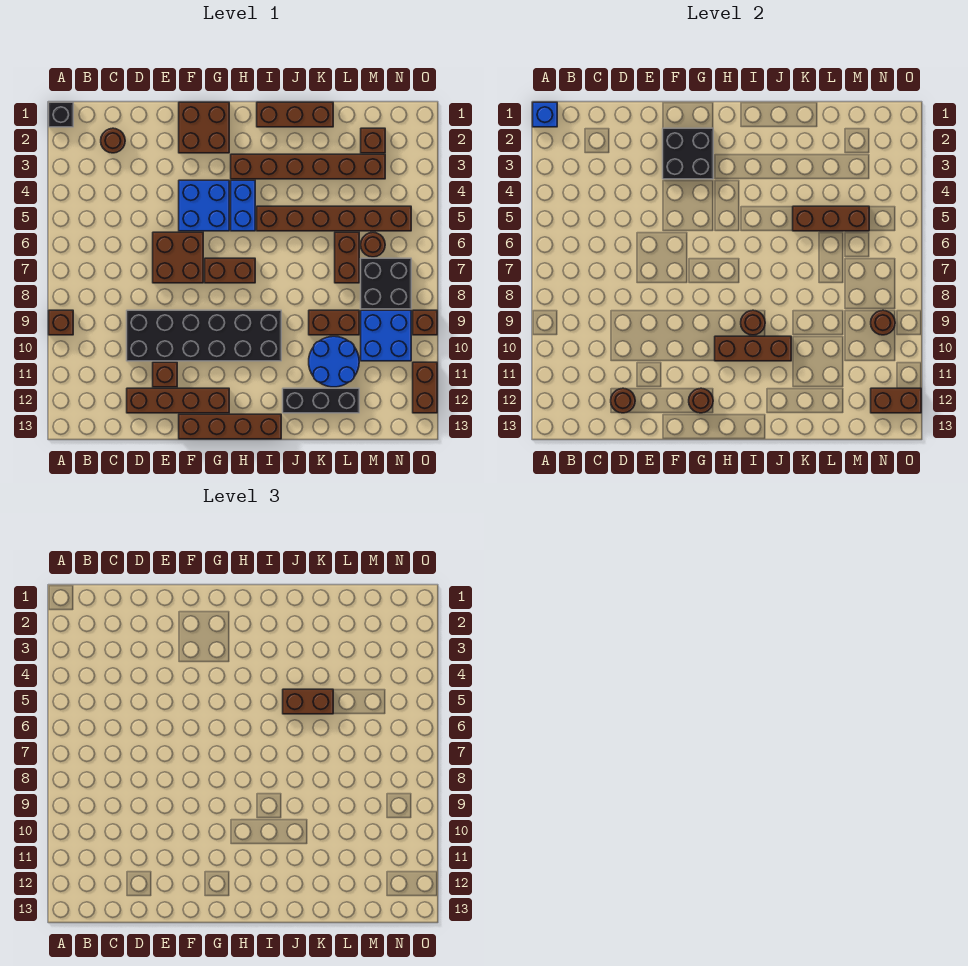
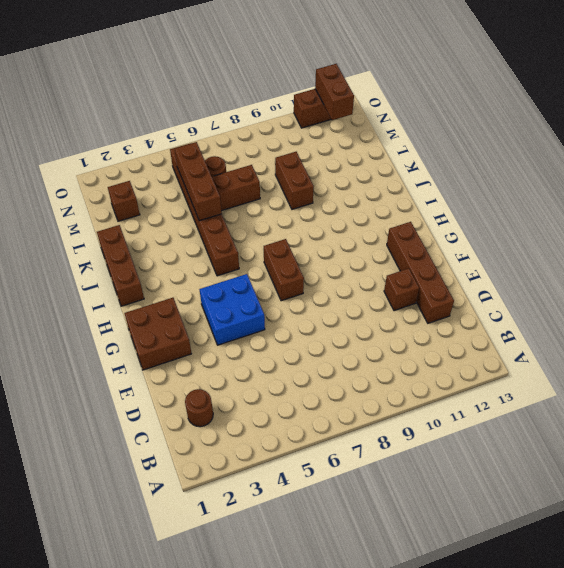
none -> black 1x1 brick [49,102,73,127]
none -> brown 1x1 brick [49,310,73,335]
none -> black 2x6 brick [127,310,281,361]
none -> brown 2x2 brick [153,232,203,283]

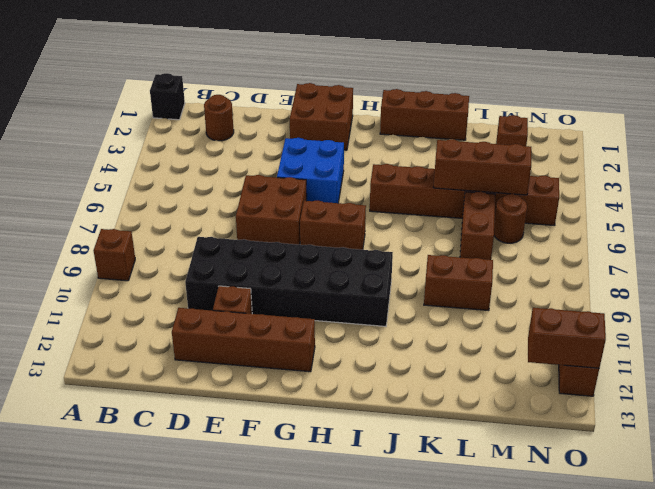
none -> brown 1x4 brick [179,414,281,439]
none -> brown 1x6 brick [231,154,385,179]
none -> blue 1x2 brick [231,180,255,231]
none -> black 1x3 brick [283,388,359,413]

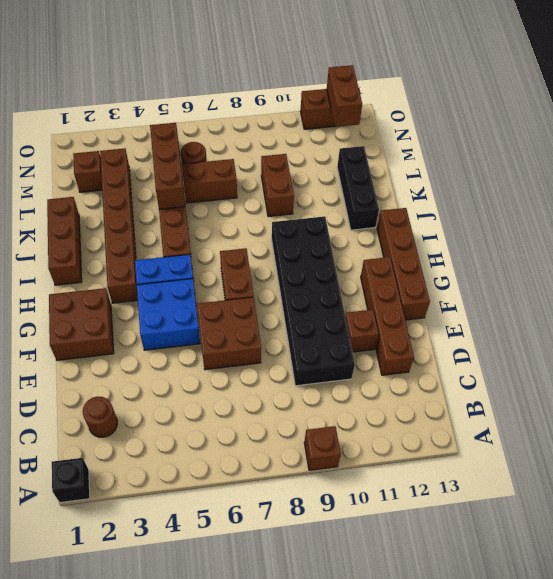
none -> blue 2x2 round brick [309,336,359,387]
none -> black 2x2 brick [361,258,411,309]
none -> blue 2x2 brick [361,310,411,361]
none -> brown 1x1 brick [413,310,437,335]

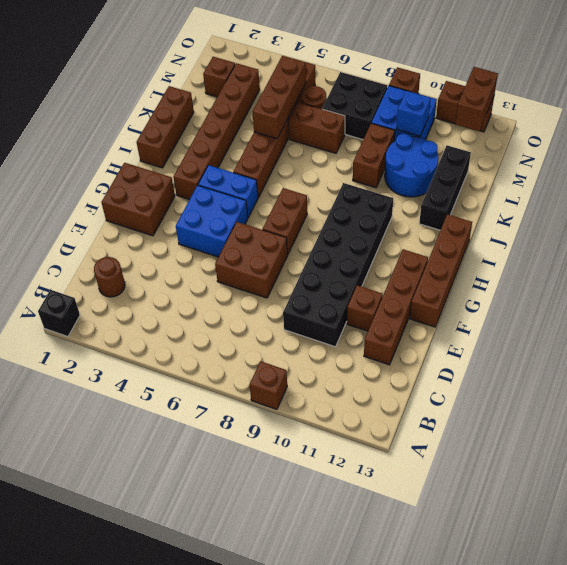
blue 1x1 brick [396,91,430,136] -> blue 1x1 brick moved to [533,102,557,127]
none -> brown 1x1 round brick [611,388,635,413]
none -> black 2x2 brick [663,128,713,179]
none -> brown 1x1 round brick [689,388,713,413]
none -> brown 1x3 brick [715,336,791,361]

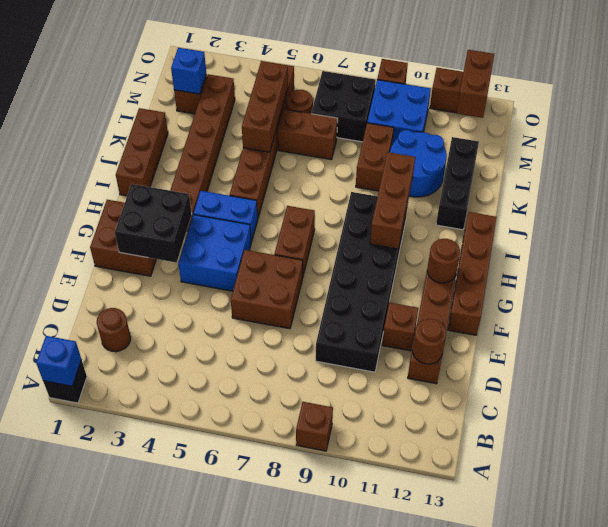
blue 1x1 brick [171,48,206,94] -> none
none -> brown 1x1 round brick [741,310,765,335]
none -> brown 1x1 round brick [871,310,895,335]
none -> brown 1x2 brick [283,689,333,714]

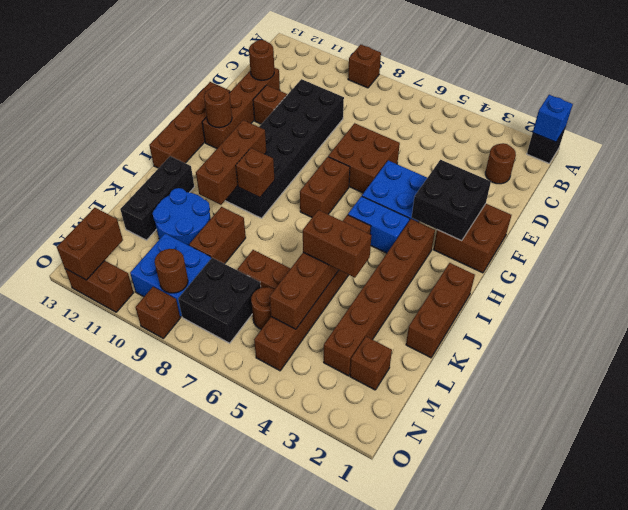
brown 1x1 brick [236,148,274,198] -> brown 1x1 round brick [741,310,765,335]
brown 1x2 brick [303,210,371,278] -> brown 1x2 brick turned to [283,689,333,714]

